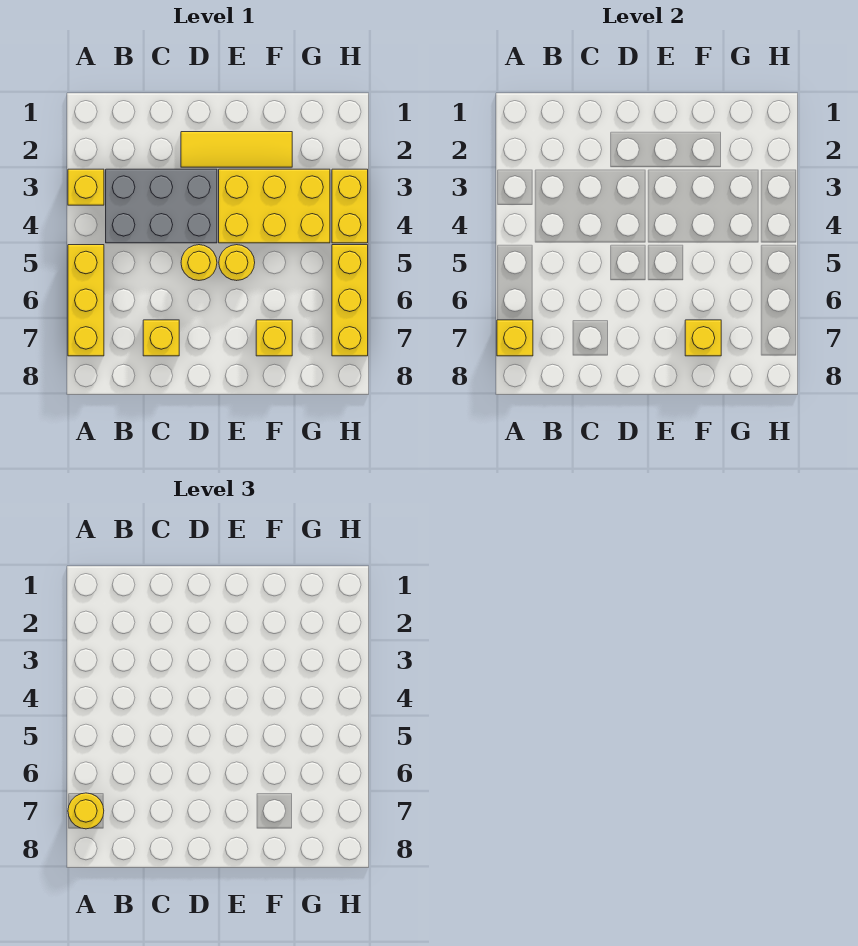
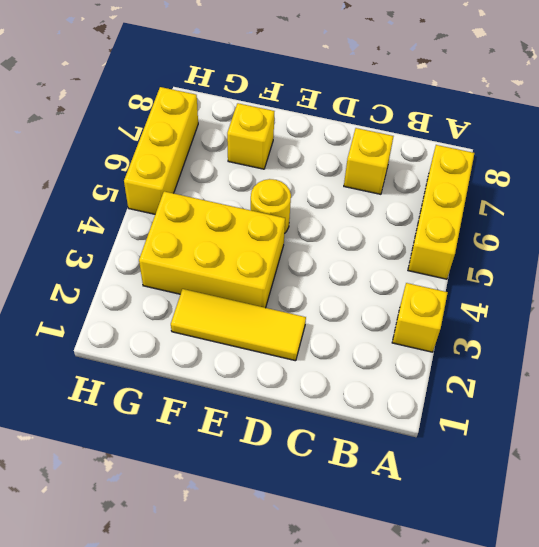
none -> grey 2x3 brick [106,169,217,243]
none -> yellow 1x1 round brick [181,245,217,280]
none -> yellow 1x2 brick [332,169,368,243]

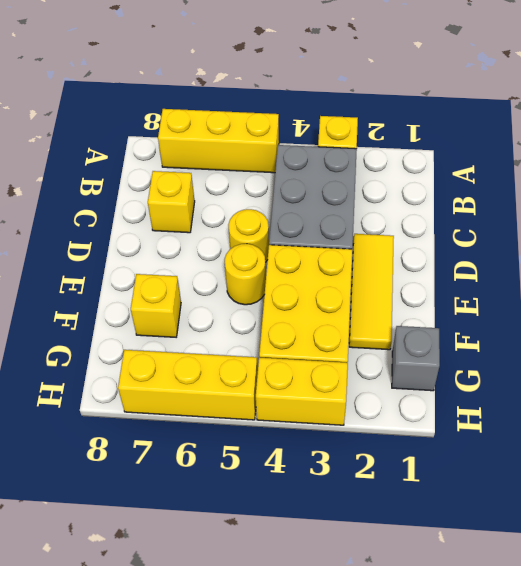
grey 1x1 brick [392,326,440,391] -> none
none -> yellow 1x1 brick [497,320,533,356]
none -> yellow 1x1 brick [685,320,721,356]
none -> yellow 1x1 round brick [68,793,104,829]

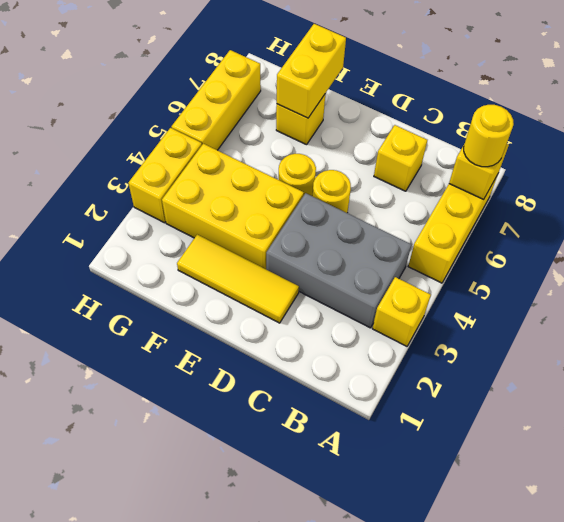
yellow 1x2 brick [277,24,346,118] -> yellow 1x1 brick [685,320,721,356]

